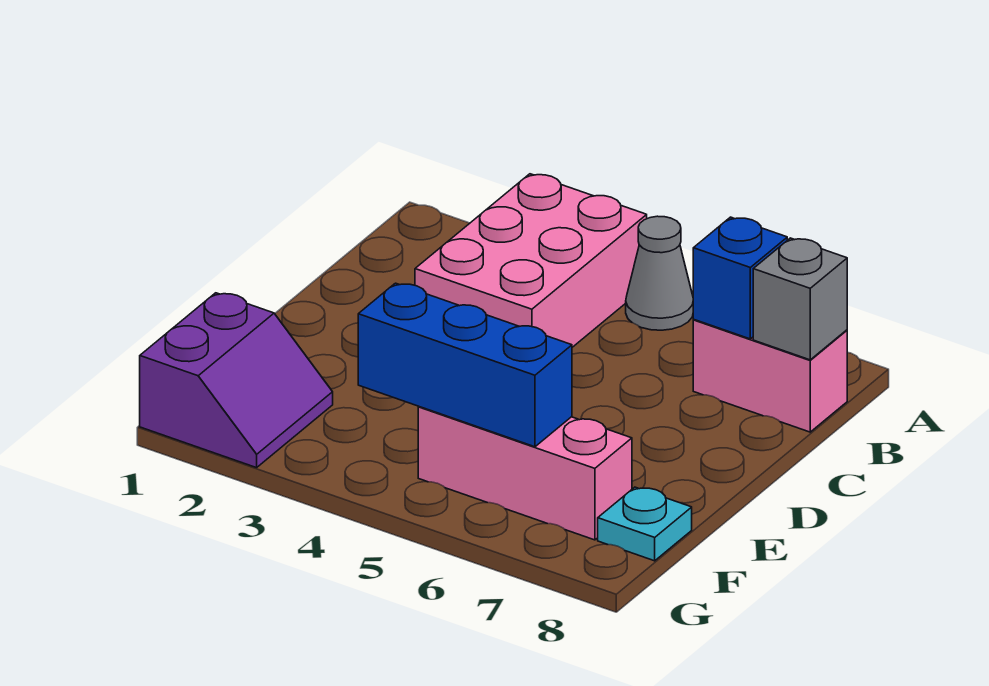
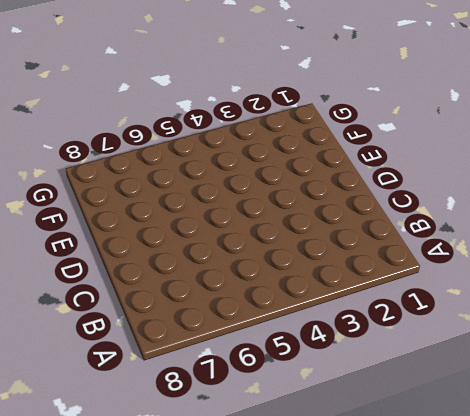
none -> pink 2x3 brick [415,174,647,347]
none -> grey 1x1 cone [626,216,693,330]

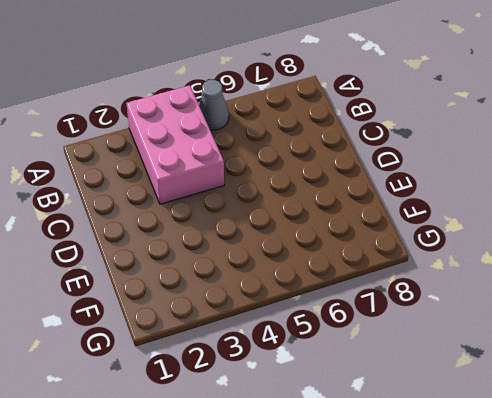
none -> pink 1x2 brick [693,320,847,432]
none -> purple 2x2 slope [140,293,333,468]

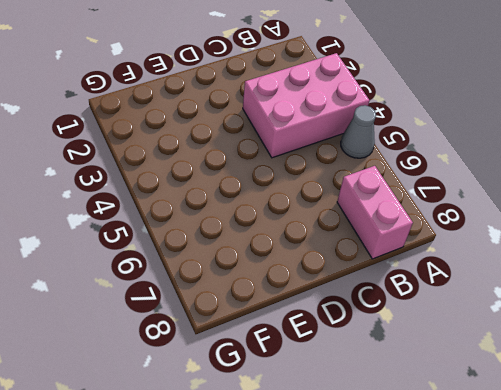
none -> purple 2x2 slope [140,293,333,468]
none -> pink 1x3 brick [418,407,632,540]

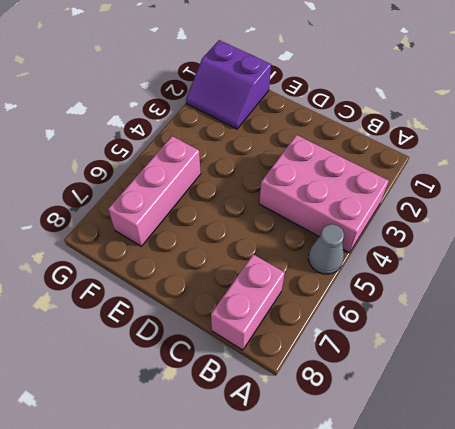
none -> cyan 1x1 plate [598,487,692,561]
none -> blue 1x1 brick [693,217,787,339]

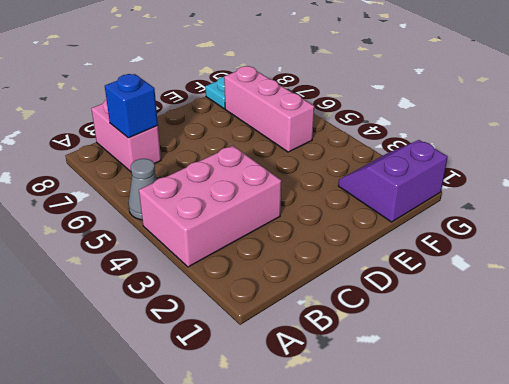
none -> grey 1x1 brick [753,238,847,360]
none -> blue 1x3 brick [358,283,572,447]

